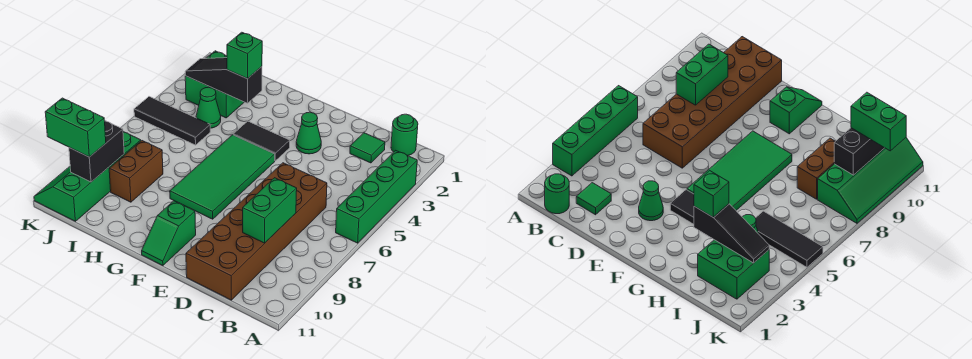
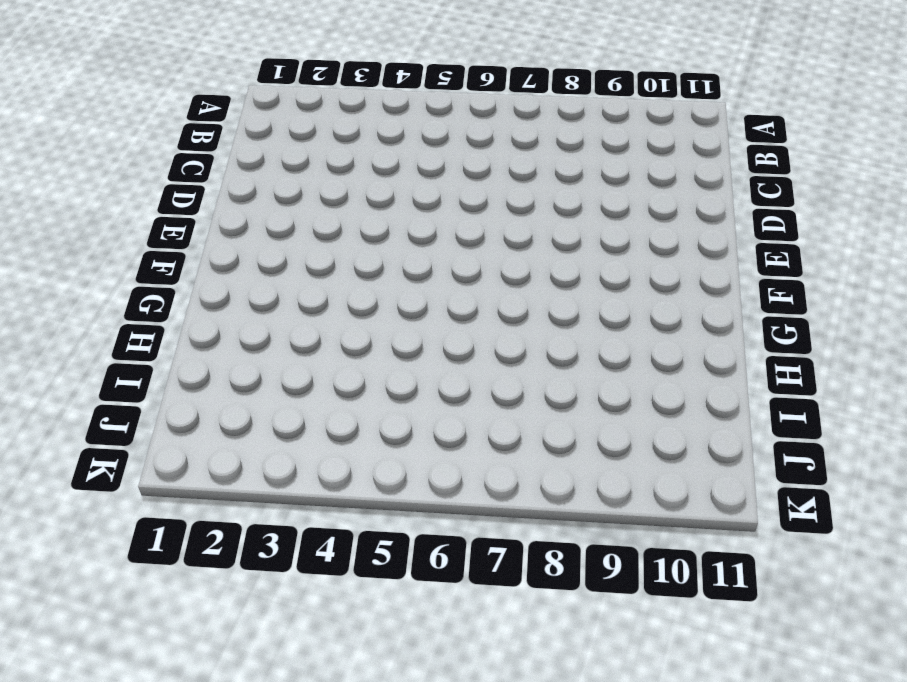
none -> green 1x4 brick [336,150,417,243]
none -> green 1x1 round brick [391,114,418,156]
none -> green 1x1 tile [350,133,385,163]

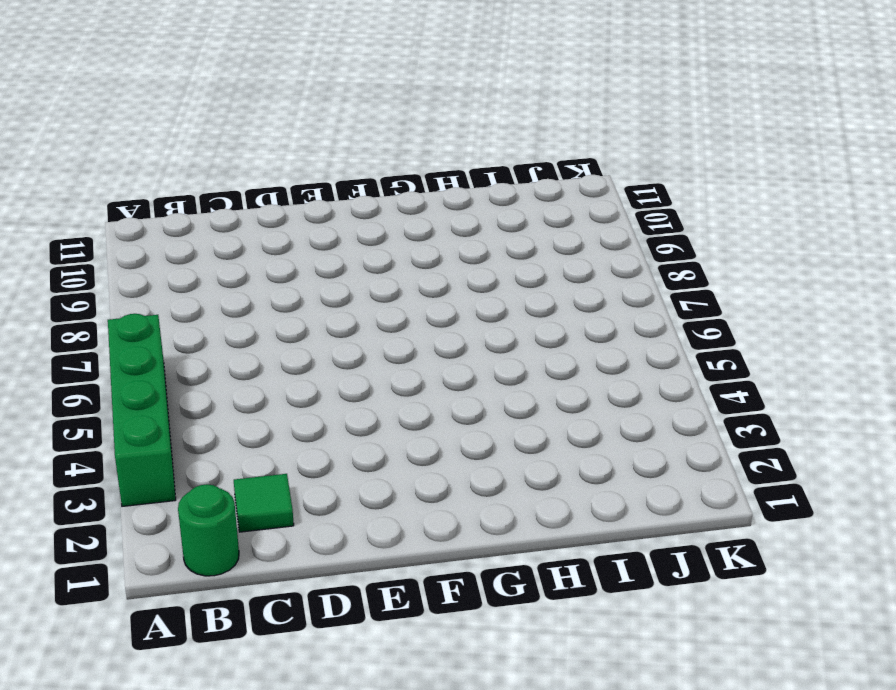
none -> brown 2x6 brick [186,163,327,300]
none -> green 1x1 cone [296,112,321,154]
none -> black 1x2 tile [233,121,290,161]

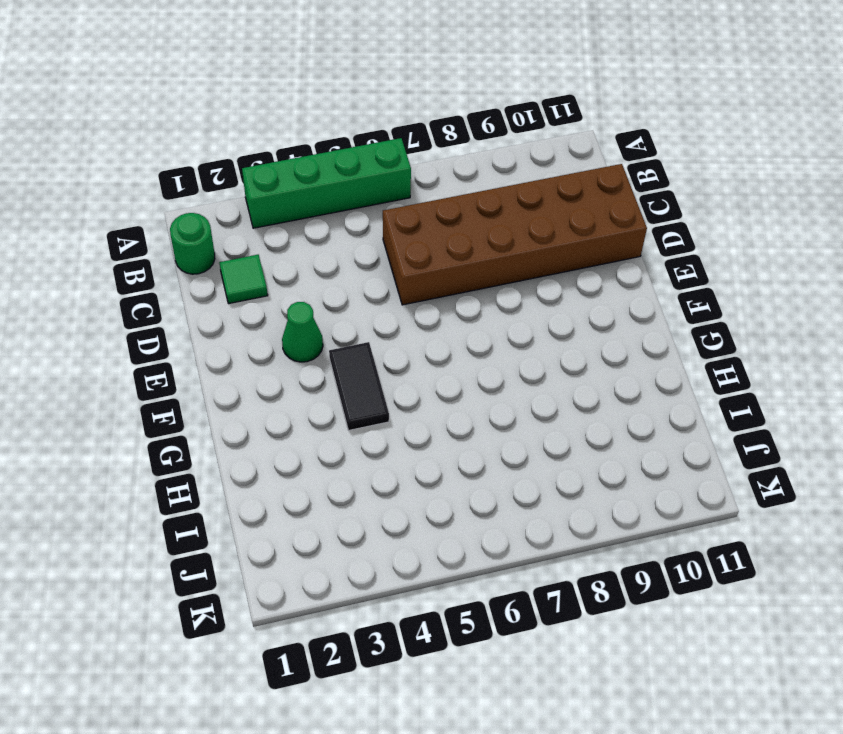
none -> green 2x4 tile [170,135,275,219]
none -> green 1x2 slope [142,201,196,266]
none -> green 2x2 brick [185,51,244,118]

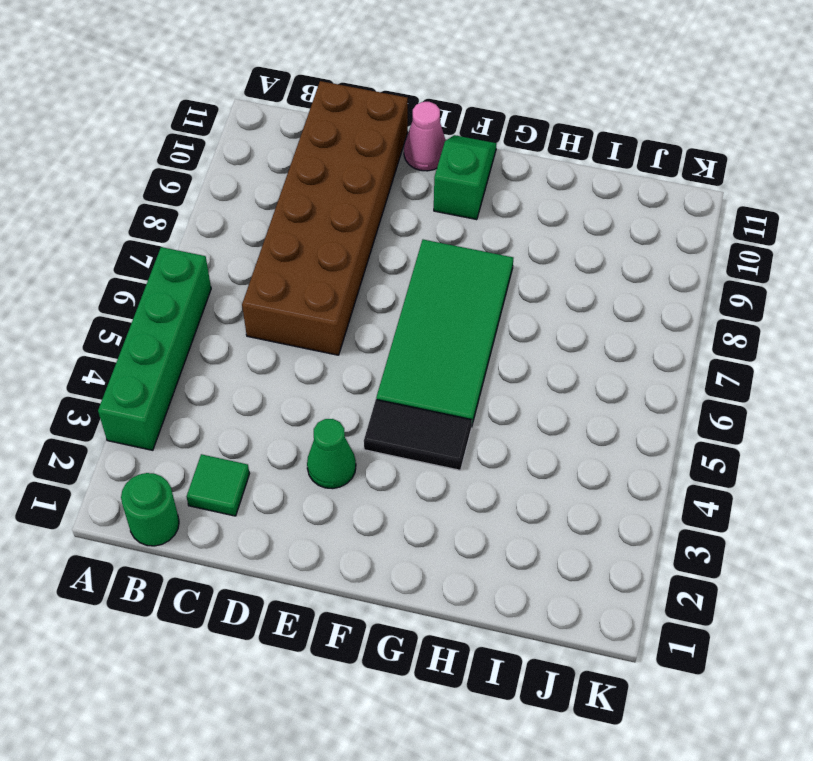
pink 1x1 cone [404,102,446,171] -> none
none -> green 2x2 brick [185,51,244,118]
none -> green 1x1 cone [196,87,221,128]
none -> black 1x3 tile [134,97,210,145]

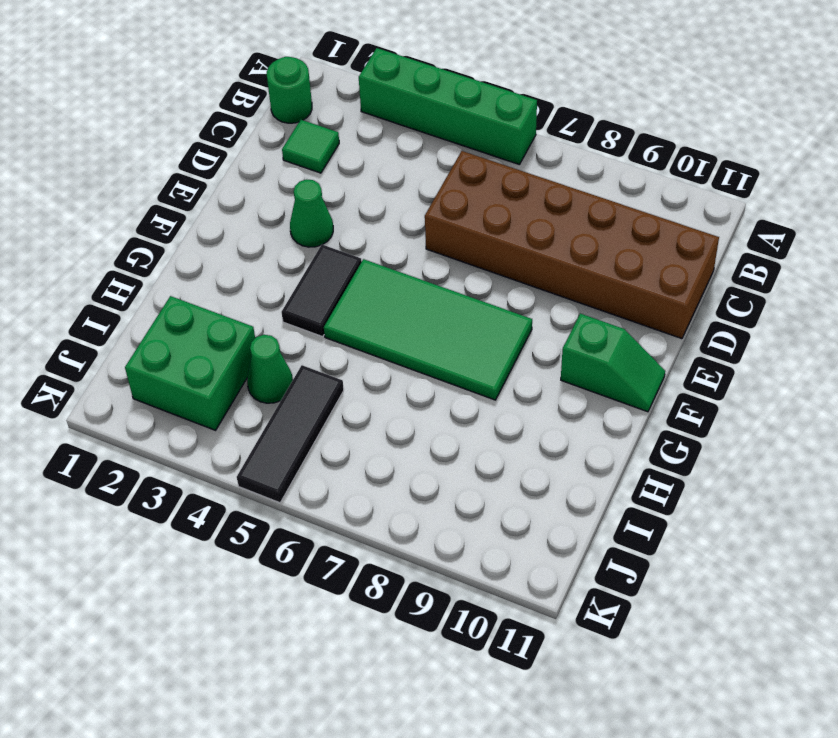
none -> brown 1x2 brick [109,141,163,202]
none -> green 2x4 slope [34,132,141,221]
none -> green 1x2 brick [243,178,297,243]

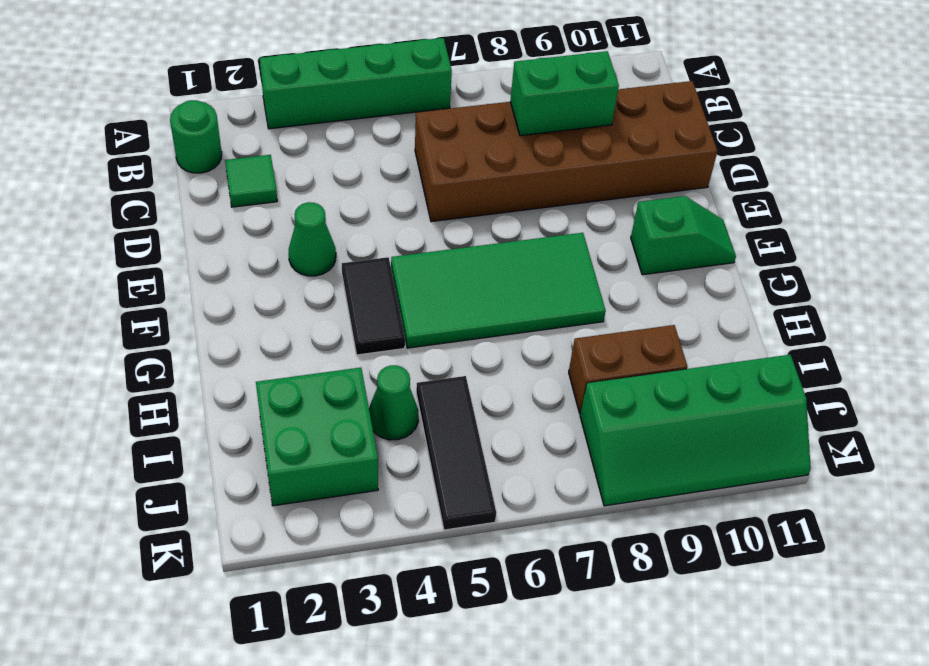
none -> black 1x3 slope [185,58,262,103]
none -> black 1x2 brick [69,121,124,182]
none -> green 1x1 brick [227,32,262,79]

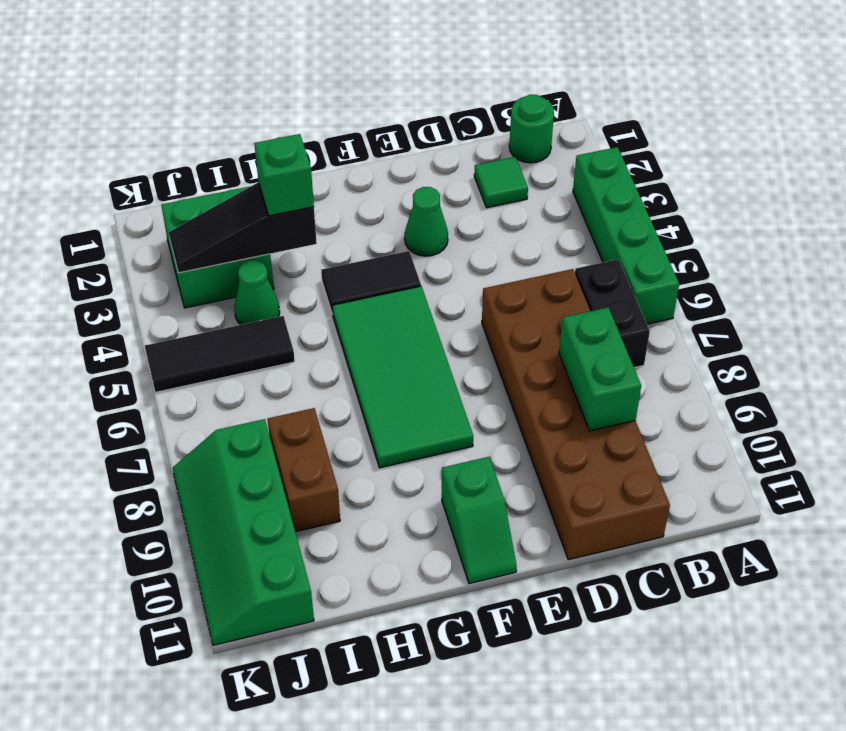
black 1x2 brick [575,259,650,368] -> black 1x2 brick moved to [69,121,124,182]
none -> green 1x2 brick [45,98,106,157]

